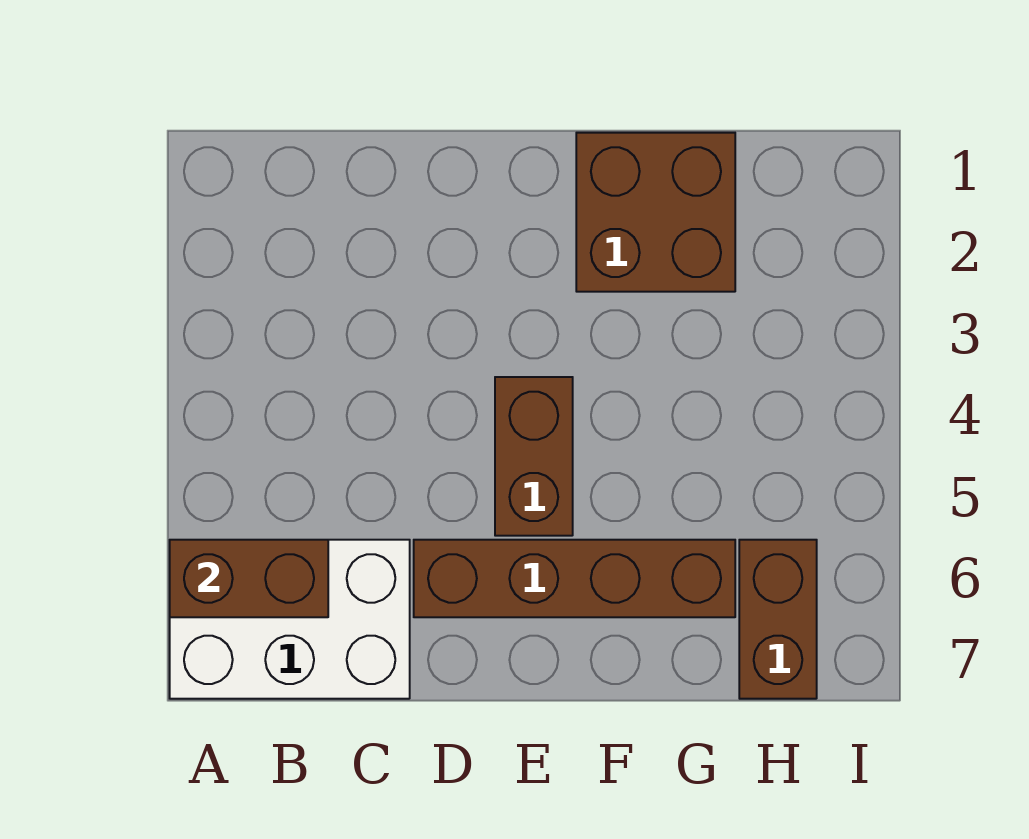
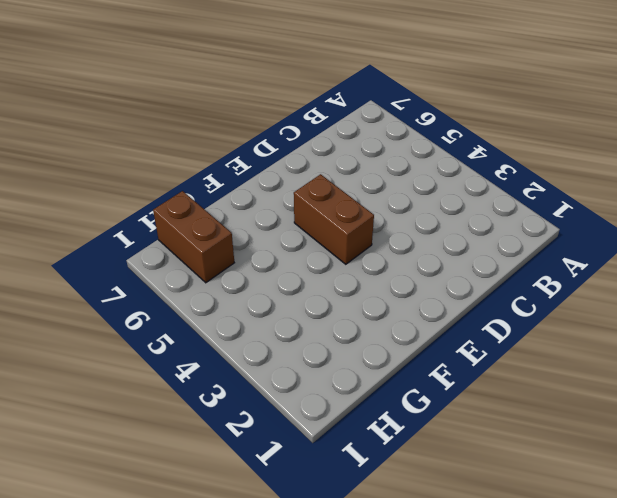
none -> white 2x3 brick [170,540,410,699]
none -> brown 1x4 brick [414,540,735,617]

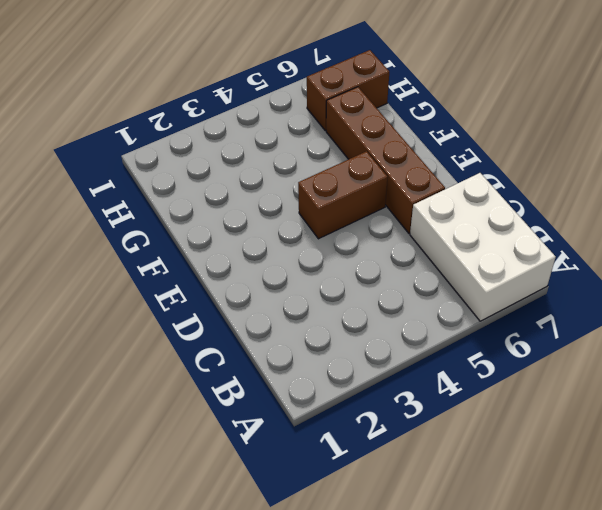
none -> brown 2x2 brick [576,133,735,292]
none -> brown 1x2 brick [170,540,328,617]

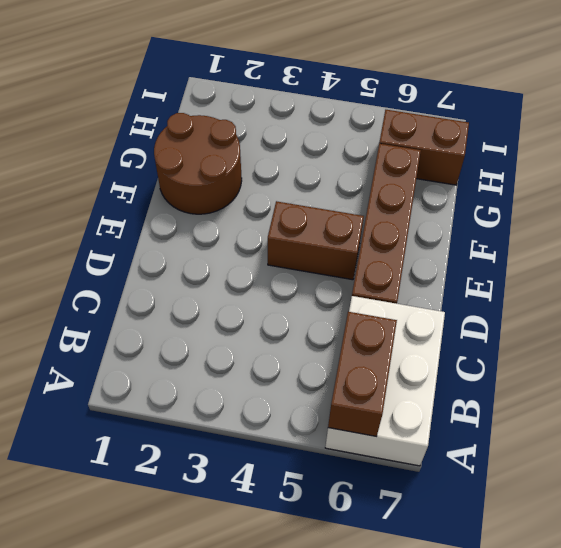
brown 2x2 round brick [154,113,242,214] -> brown 2x2 brick [576,133,735,292]

